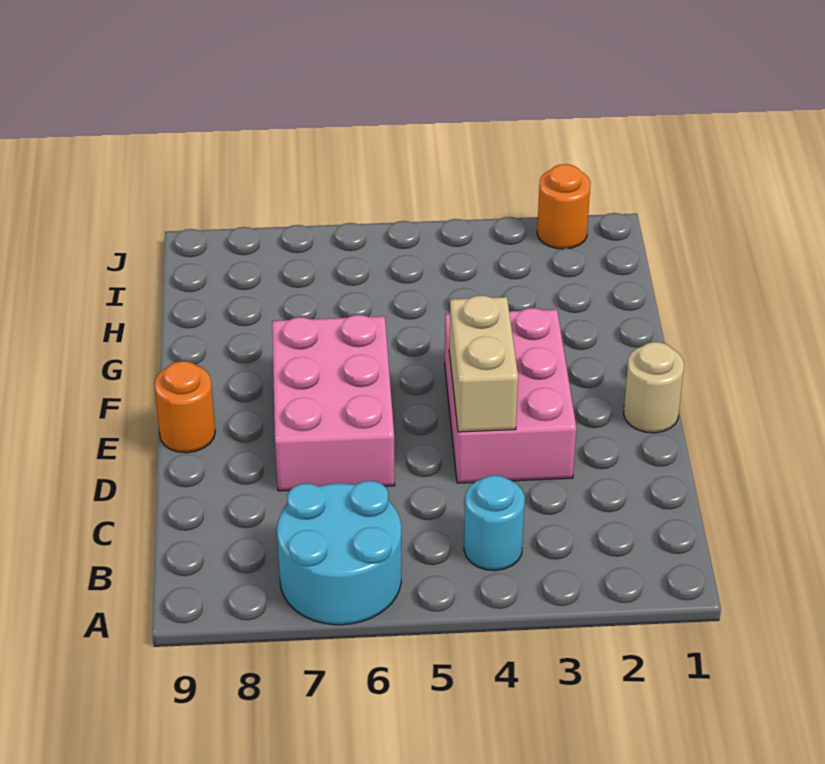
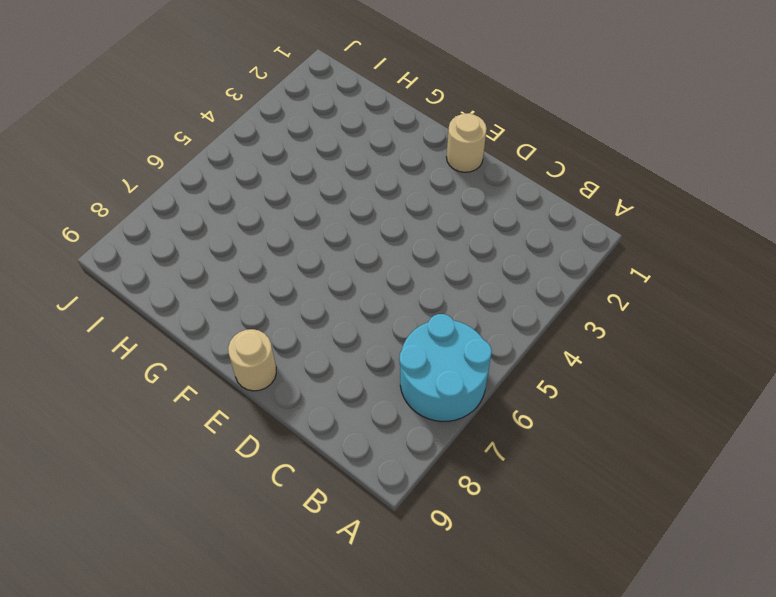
tan 1x1 round brick [228,329,276,391] -> orange 1x1 round brick [154,361,215,453]
none -> cyan 1x1 round brick [464,475,525,571]
none -> pink 2x3 brick [445,308,576,483]

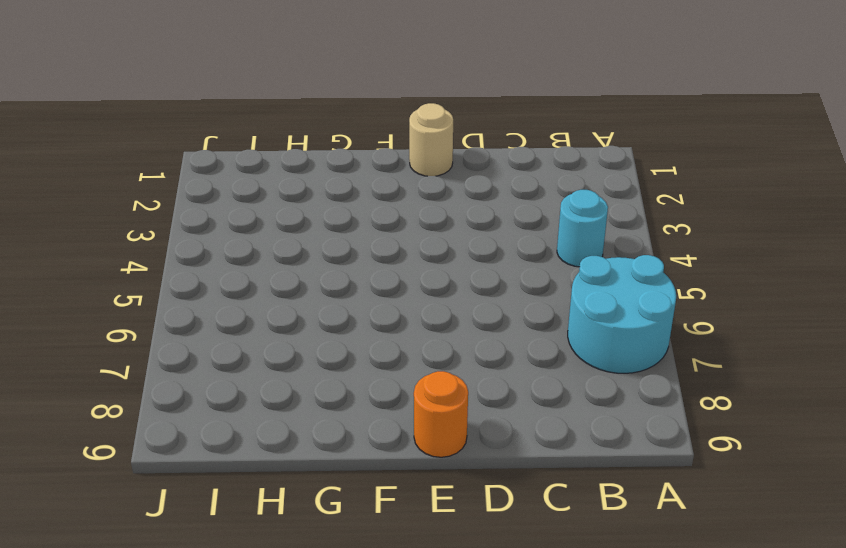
none -> pink 2x3 brick [445,308,576,483]
none -> pink 2x3 brick [272,315,395,491]

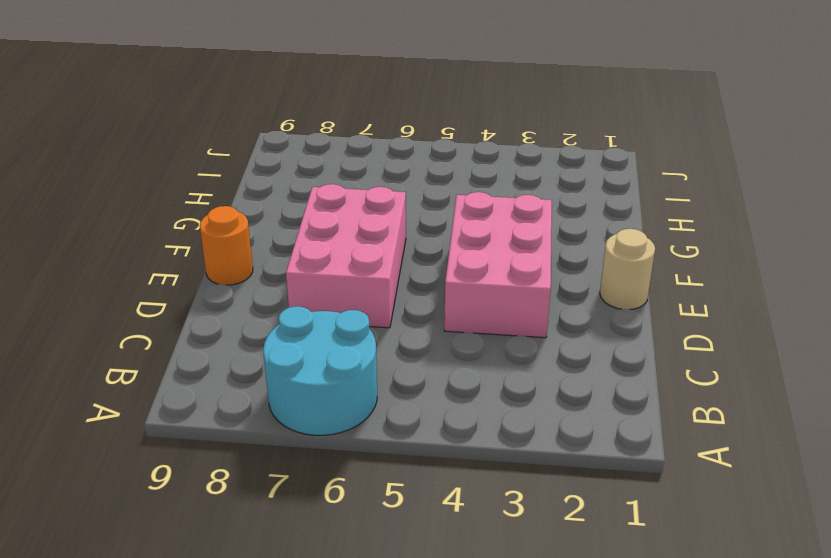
none -> cyan 1x1 round brick [464,475,525,571]
none -> orange 1x1 round brick [537,164,591,249]

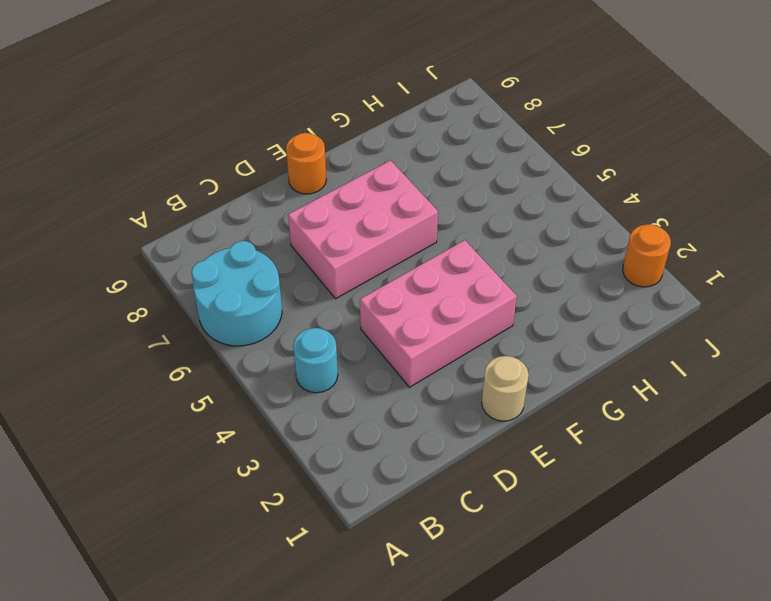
none -> tan 1x2 brick [449,295,518,432]

